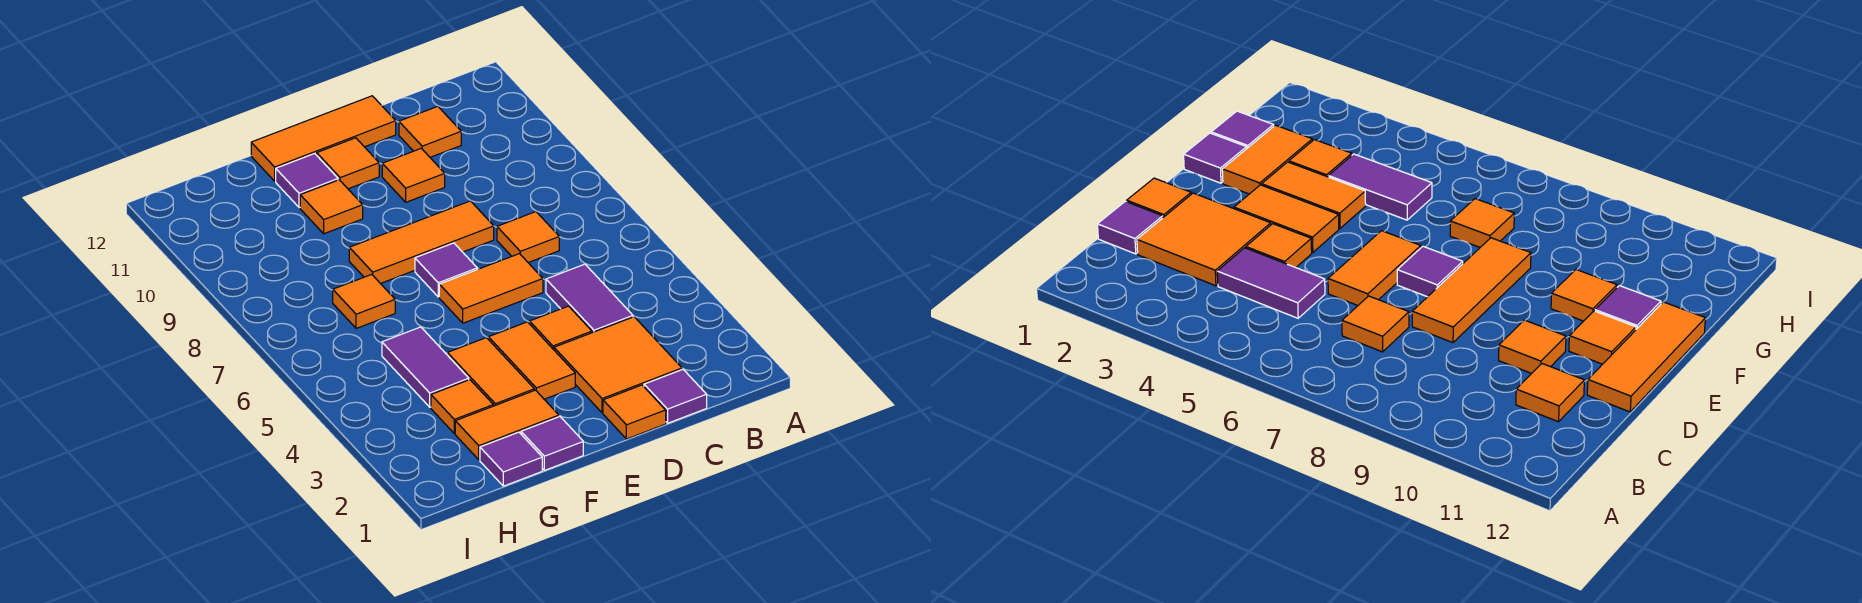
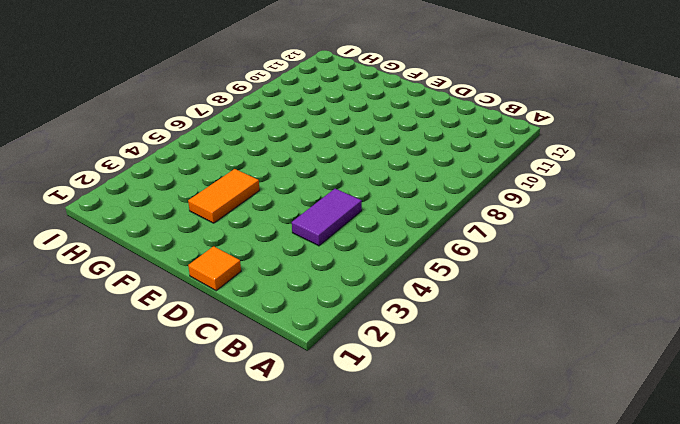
none -> purple 1x1 tile [644,370,707,423]
none -> orange 2x2 tile [554,317,682,413]
none -> orange 1x1 tile [497,212,559,263]

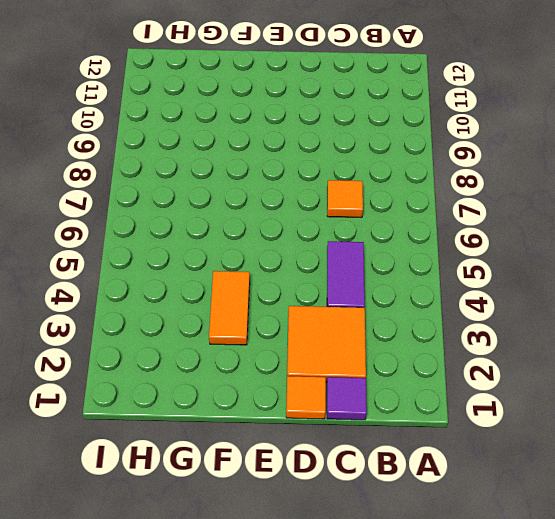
none -> orange 1x1 tile [399,106,461,157]
none -> orange 1x1 tile [530,306,592,350]
none -> orange 1x2 tile [439,254,543,323]

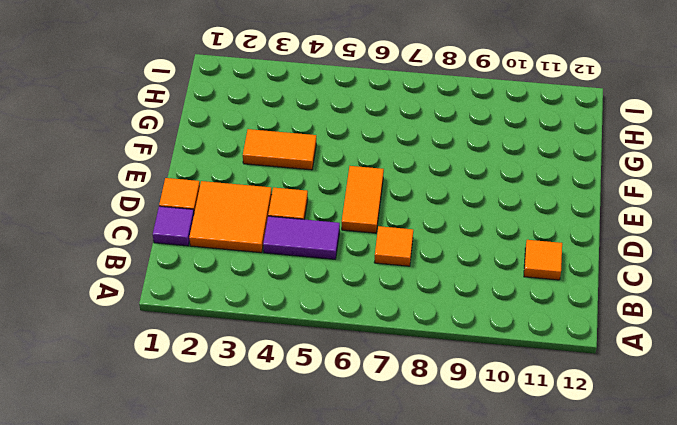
none -> orange 1x3 tile [349,201,494,284]
none -> orange 1x1 tile [382,148,445,202]
none -> orange 1x3 tile [251,96,396,181]

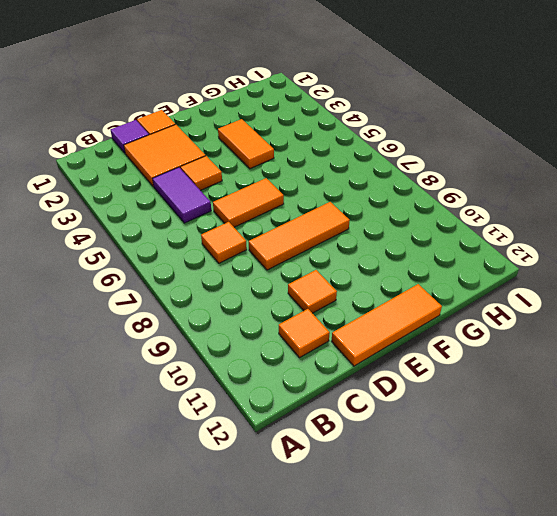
none -> orange 1x2 tile [488,322,575,399]
none -> purple 1x1 tile [415,243,477,297]
none -> orange 1x1 tile [317,138,379,189]

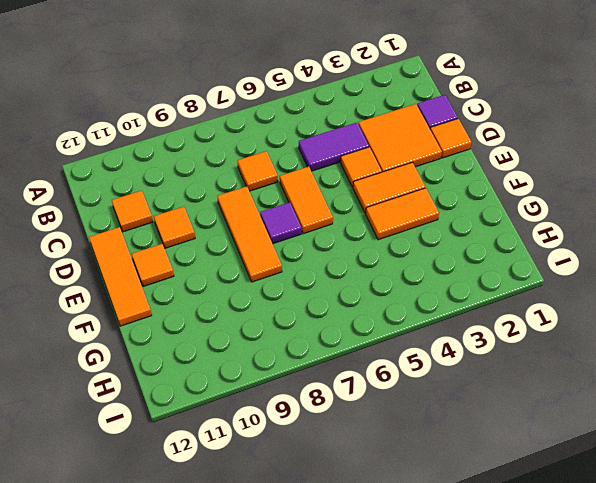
none -> purple 1x1 tile [521,417,583,470]
none -> orange 1x2 tile [455,390,559,460]
none -> orange 1x1 tile [300,180,363,234]

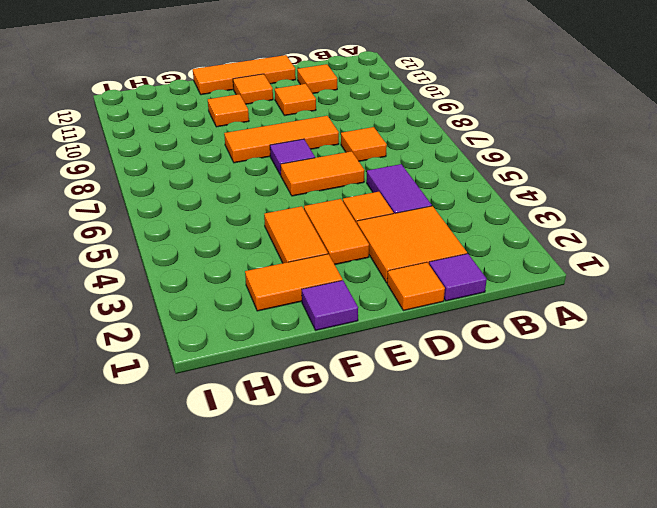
none -> purple 1x1 tile [276,154,338,208]
none -> purple 1x1 tile [480,432,542,486]
none -> orange 1x1 tile [431,380,493,434]

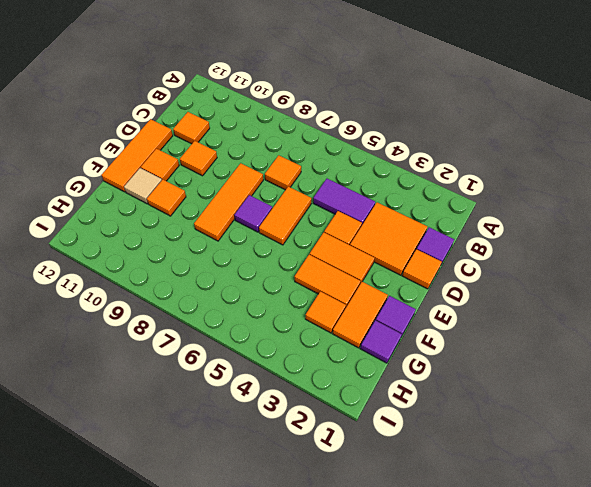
tan 1x1 tile [124,168,162,204] -> purple 1x1 tile [276,154,338,208]
none -> purple 1x2 tile [382,327,469,407]
none -> orange 1x1 tile [333,274,395,328]

